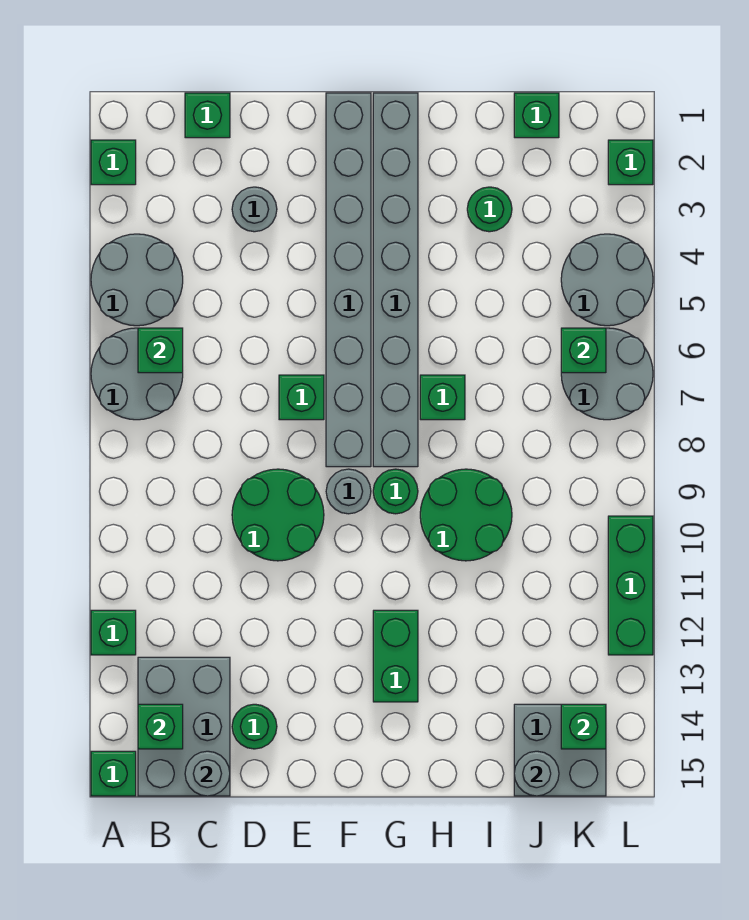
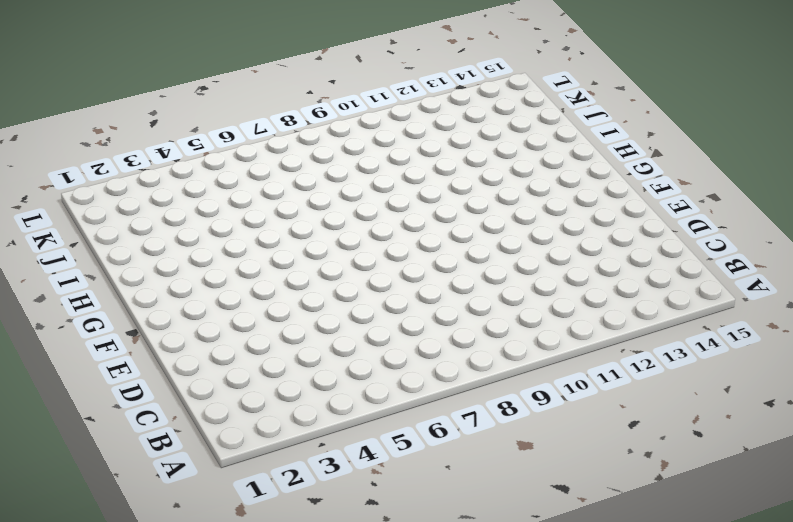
none -> green 1x1 brick [91,140,136,185]
none -> grey 2x2 round brick [91,234,183,326]
none -> grey 2x2 round brick [91,328,183,420]
none -> green 1x1 brick [91,610,136,655]

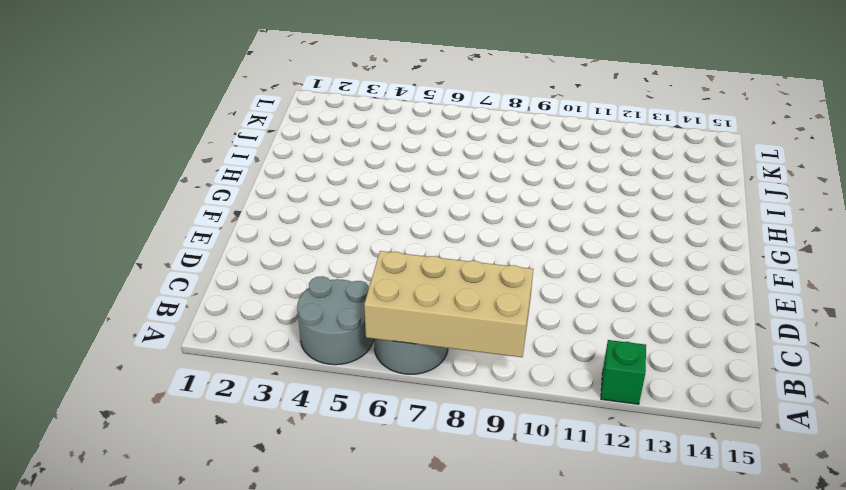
tan 2x4 brick [364,251,533,357] -> green 1x1 brick [138,328,183,373]
none -> green 1x1 brick [91,140,136,185]
none -> green 1x1 brick [91,751,136,796]
none -> grey 2x3 brick [138,657,230,796]
none -> green 1x1 brick [185,93,230,138]

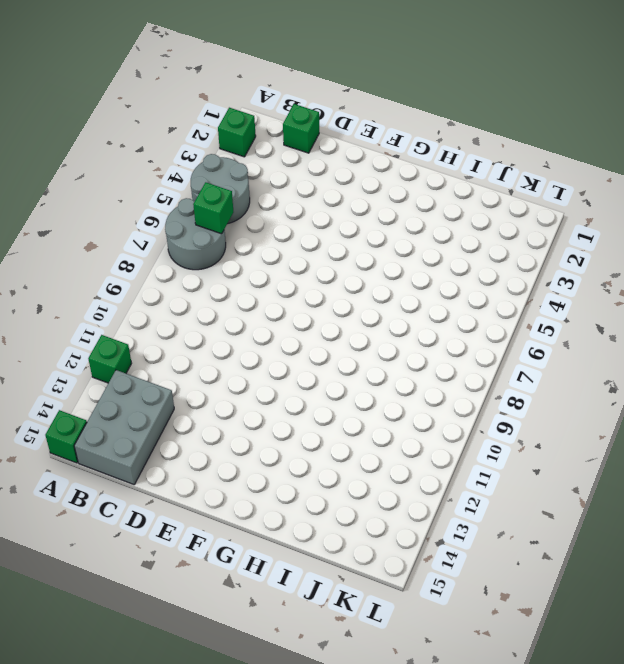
none -> grey 1x1 round brick [232,187,277,232]
none -> green 2x2 round brick [232,469,324,561]
none -> green 1x1 round brick [232,704,277,749]
none -> green 1x1 brick [279,375,324,420]

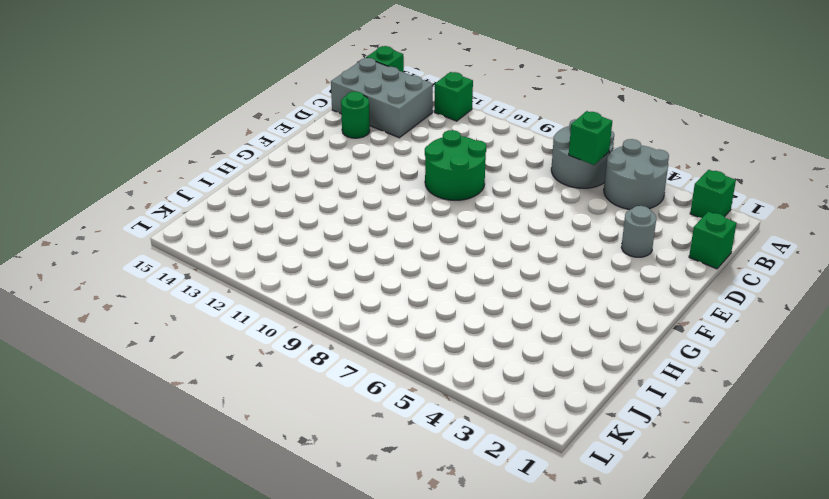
none -> green 1x1 brick [279,375,324,420]
none -> grey 1x8 brick [326,93,371,467]
none -> grey 1x1 round brick [326,469,371,514]
none -> grey 1x8 brick [373,93,418,467]

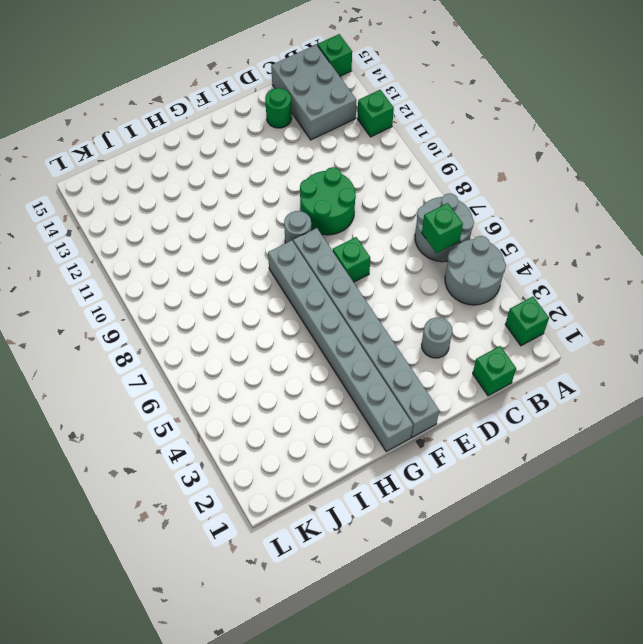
none -> green 1x1 round brick [373,469,418,514]
none -> green 1x2 brick [373,610,418,702]
none -> green 1x1 brick [420,375,465,420]
none -> green 2x2 round brick [420,469,512,561]

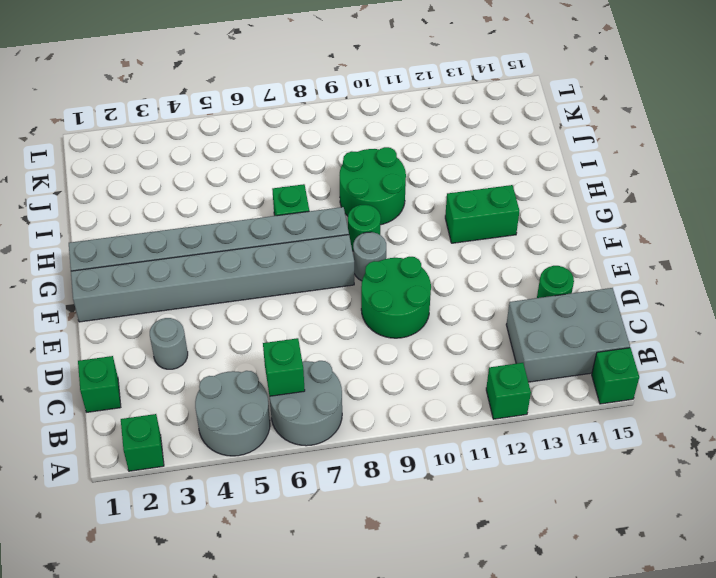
none -> green 1x1 brick [279,375,324,420]
none -> green 1x1 round brick [467,187,512,232]
none -> green 1x1 brick [514,93,559,138]
none -> grey 2x2 brick [514,704,606,796]

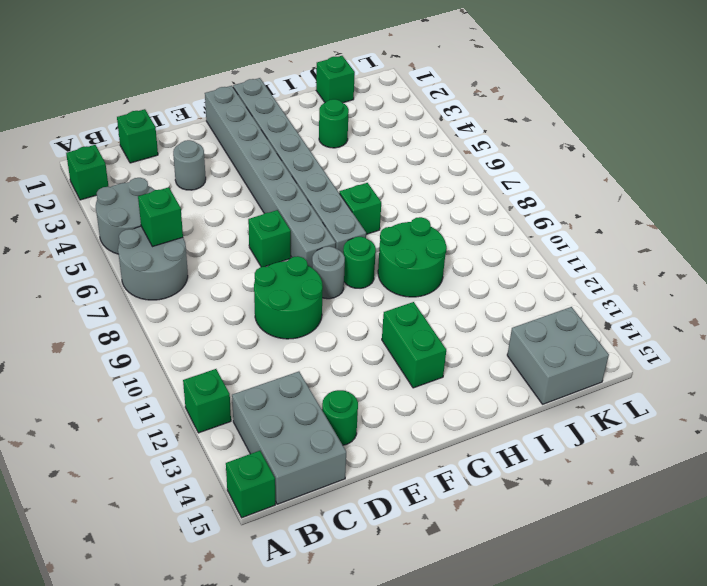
none -> grey 2x2 round brick [561,234,653,326]
none -> grey 2x2 round brick [561,328,653,420]
none -> green 1x1 brick [608,140,653,185]
none -> green 1x3 brick [608,516,653,655]

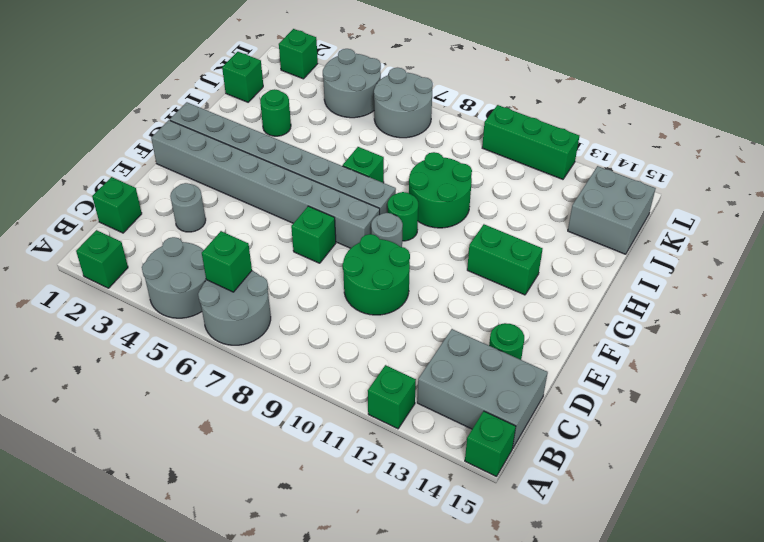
none -> green 1x1 brick [138,704,183,749]
none -> grey 1x1 round brick [185,751,230,796]
none -> grey 1x1 round brick [514,751,559,796]
none -> green 1x1 brick [561,328,606,373]

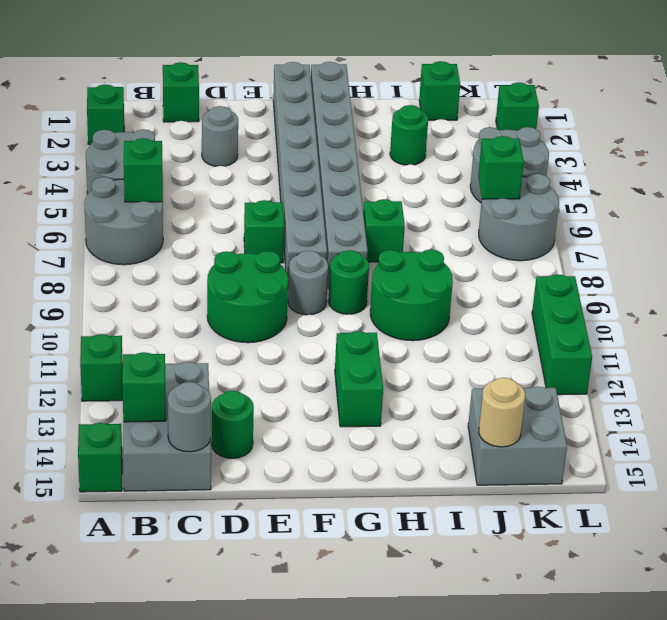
tan 1x1 round brick [479,378,525,447] -> grey 1x1 round brick [514,751,559,796]
none -> green 1x1 brick [561,704,606,749]

